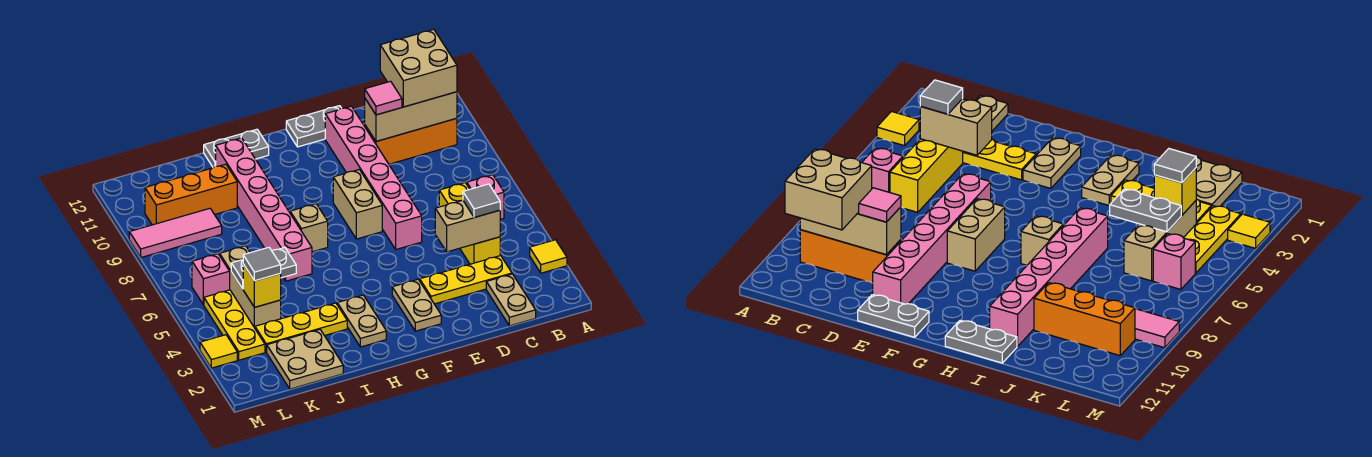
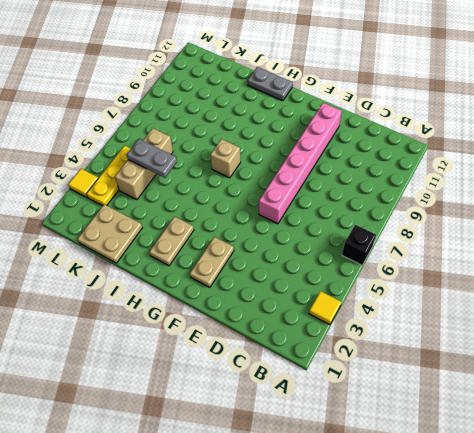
black 1x1 brick [342,225,376,265] -> none
none -> pink 1x1 brick [467,175,504,219]
none -> orange 1x3 brick [365,118,457,164]
none -> tan 1x2 plate [486,274,536,326]
none -> yellow 1x3 plate [420,256,512,304]

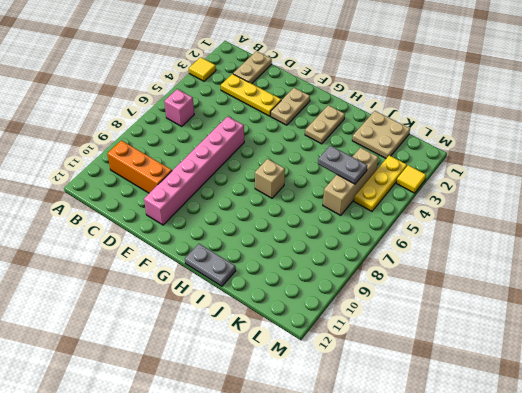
none -> yellow 1x3 brick [439,183,500,264]
none -> grey 1x2 plate [286,106,341,147]
none -> tan 1x2 brick [333,170,382,239]
none -> yellow 1x3 plate [255,303,347,352]

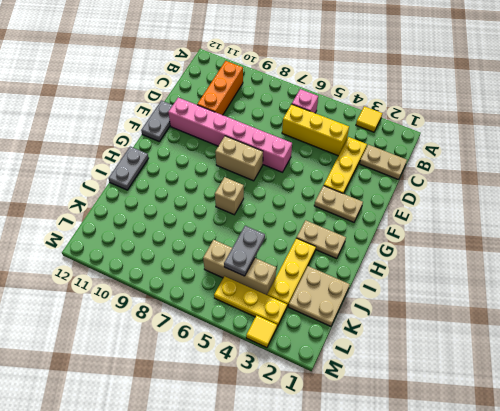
none -> pink 1x6 brick [216,138,312,281]
none -> orange 1x3 brick [145,164,237,225]
none -> pink 1x3 tile [129,208,222,257]
none -> pink 1x1 brick [192,254,230,305]

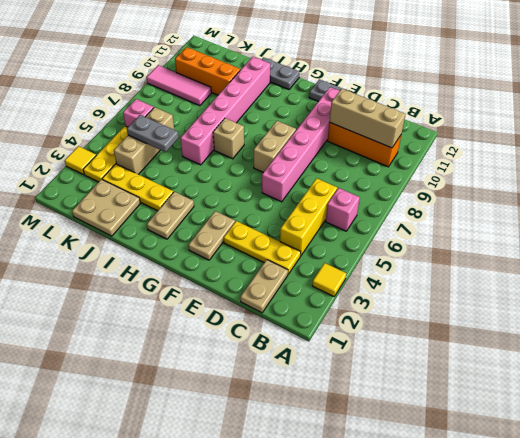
none -> tan 1x2 brick [435,200,500,252]
none -> yellow 1x1 brick [243,264,281,307]
none -> tan 2x2 brick [380,29,457,107]
none -> grey 1x1 tile [463,184,500,218]

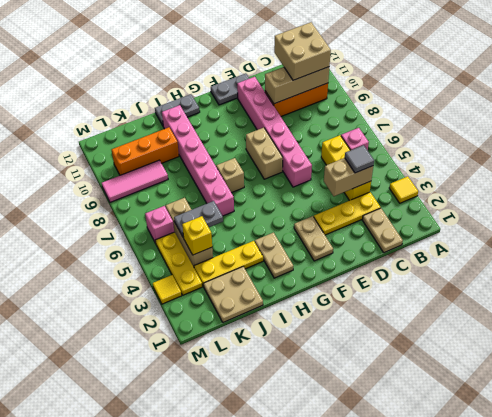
none -> pink 1x1 tile [365,81,402,115]
none -> grey 1x1 tile [243,247,281,281]

